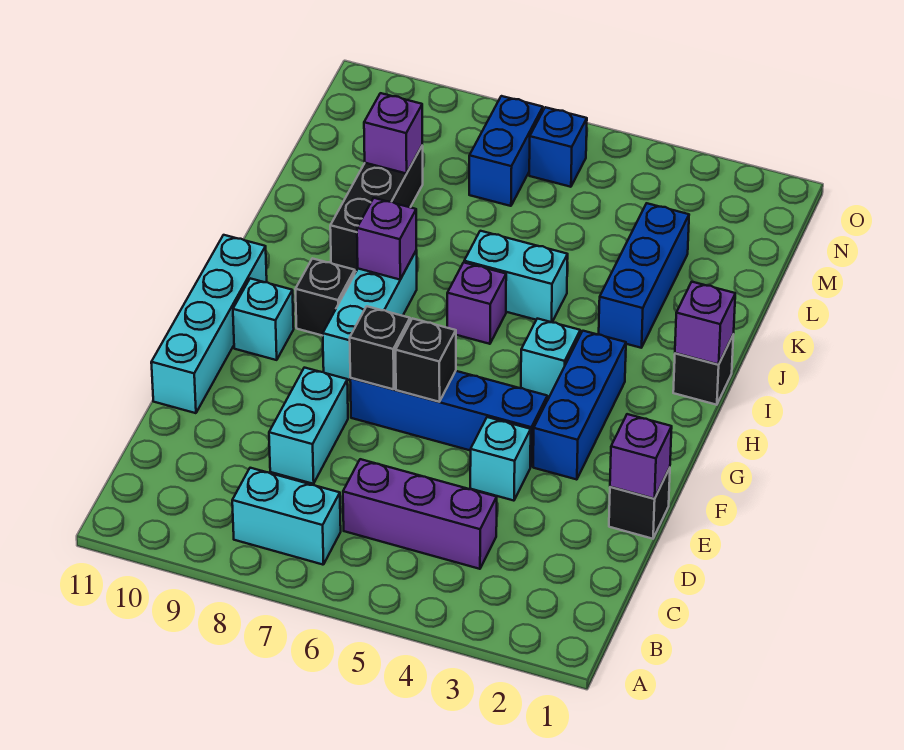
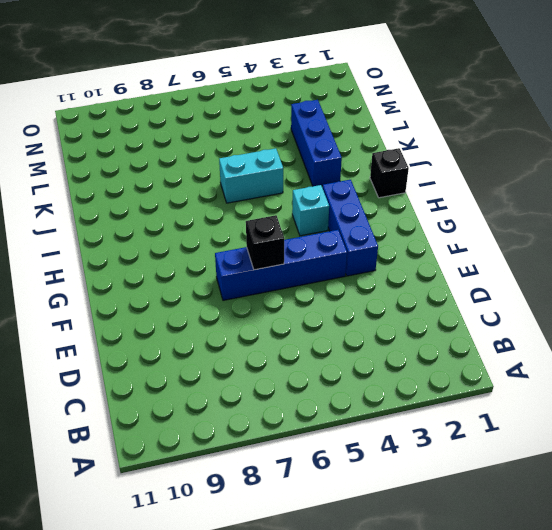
none -> cyan 1x2 brick [232,468,341,565]
none -> purple 1x3 brick [343,459,497,569]
none -> cyan 1x2 brick [269,368,348,484]

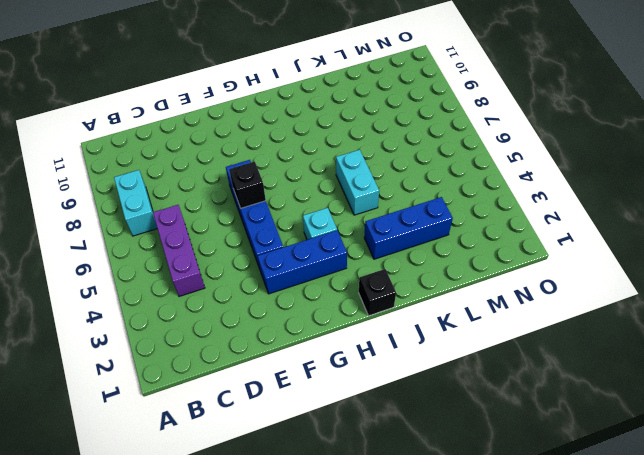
none -> cyan 1x2 brick [269,368,348,484]
none -> black 1x1 brick [609,468,670,539]
none -> cyan 1x1 brick [470,417,531,501]

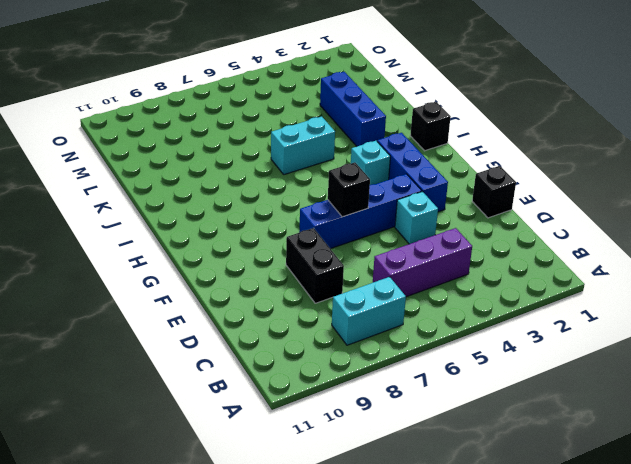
black 1x2 brick [286,228,344,303] -> cyan 1x2 brick [269,368,348,484]
none -> cyan 1x4 brick [151,235,267,413]
none -> cyan 1x3 brick [323,250,417,380]
none -> cyan 1x1 brick [233,278,294,360]

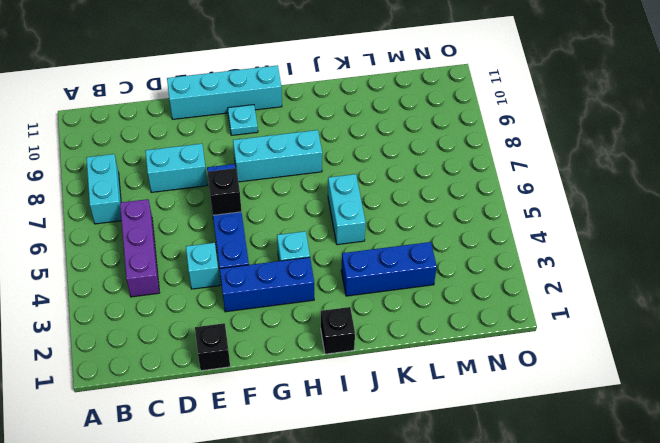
cyan 1x1 plate [228,105,258,135] -> cyan 1x1 brick [233,278,294,360]
none -> black 1x1 brick [295,258,355,336]
none -> purple 1x1 brick [447,262,506,344]
none -> black 1x3 brick [330,146,423,272]

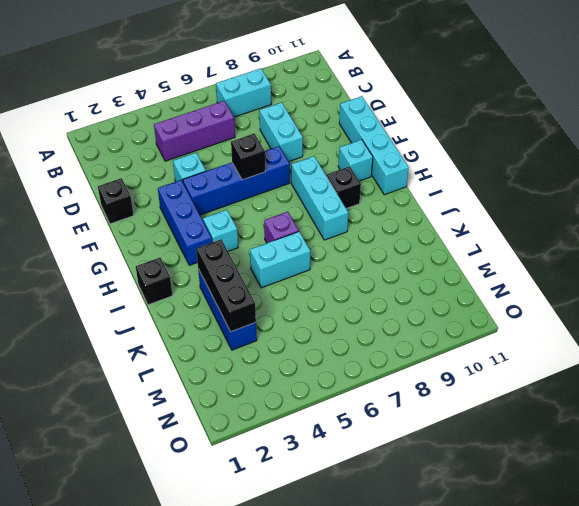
black 1x3 brick [196,239,256,332] -> black 1x3 brick moved to [330,146,423,272]
none -> blue 1x2 brick [469,96,543,206]
none -> blue 1x1 brick [529,107,587,187]
none -> purple 1x1 brick [610,414,672,499]

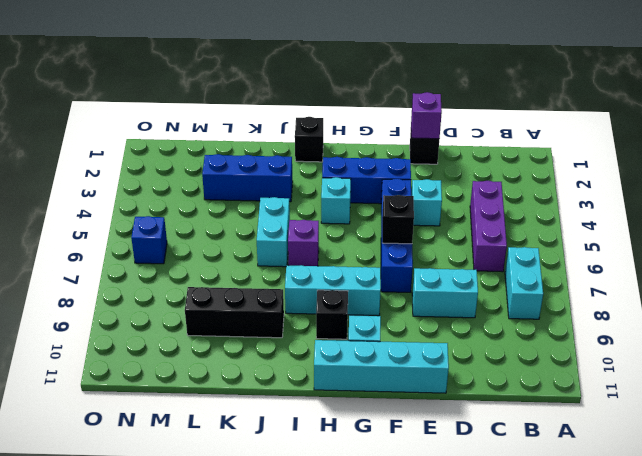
none -> blue 1x2 brick [469,96,543,206]
none -> black 1x1 brick [350,306,410,389]
none -> purple 1x1 brick [675,282,735,365]

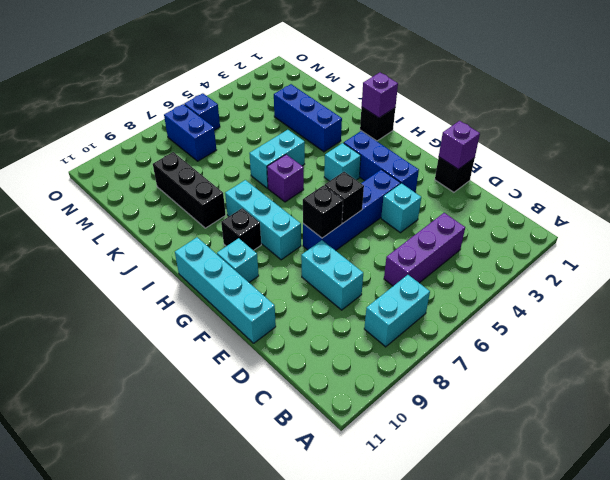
none -> purple 1x1 brick [357,198,416,280]
none -> purple 1x1 brick [364,93,422,174]

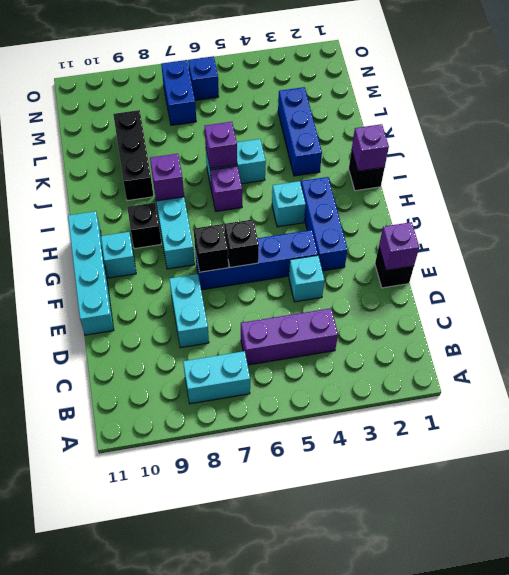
purple 1x1 brick [205,122,237,169] -> purple 1x1 brick moved to [364,93,422,174]

